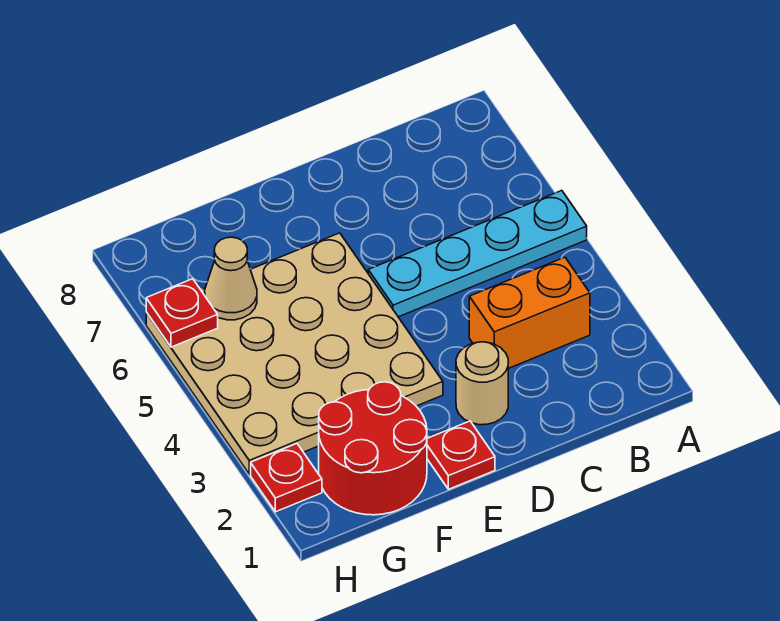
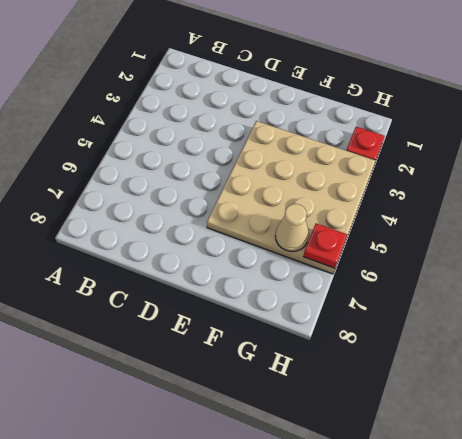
none -> cyan 1x4 plate [368,191,587,317]
none -> orange 1x2 brick [469,257,590,368]

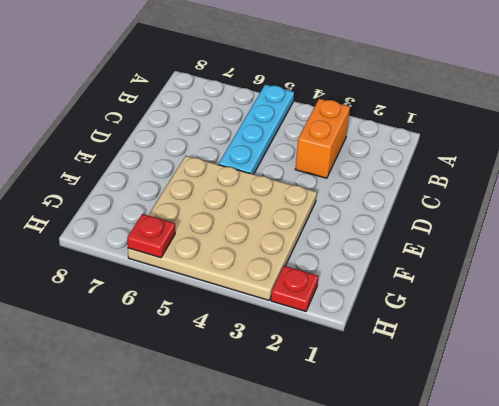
none -> tan 1x1 round brick [456,342,508,425]
none -> red 1x1 plate [427,421,495,489]

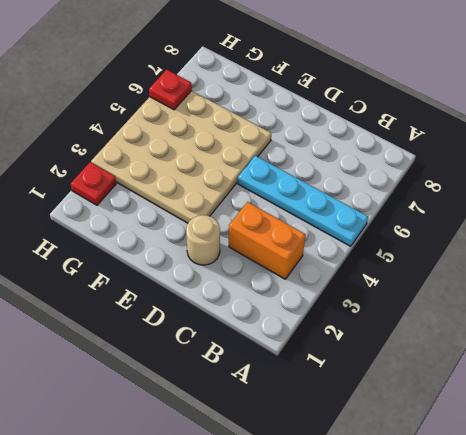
none -> red 1x1 plate [427,421,495,489]
none -> red 2x2 round brick [319,382,427,515]

